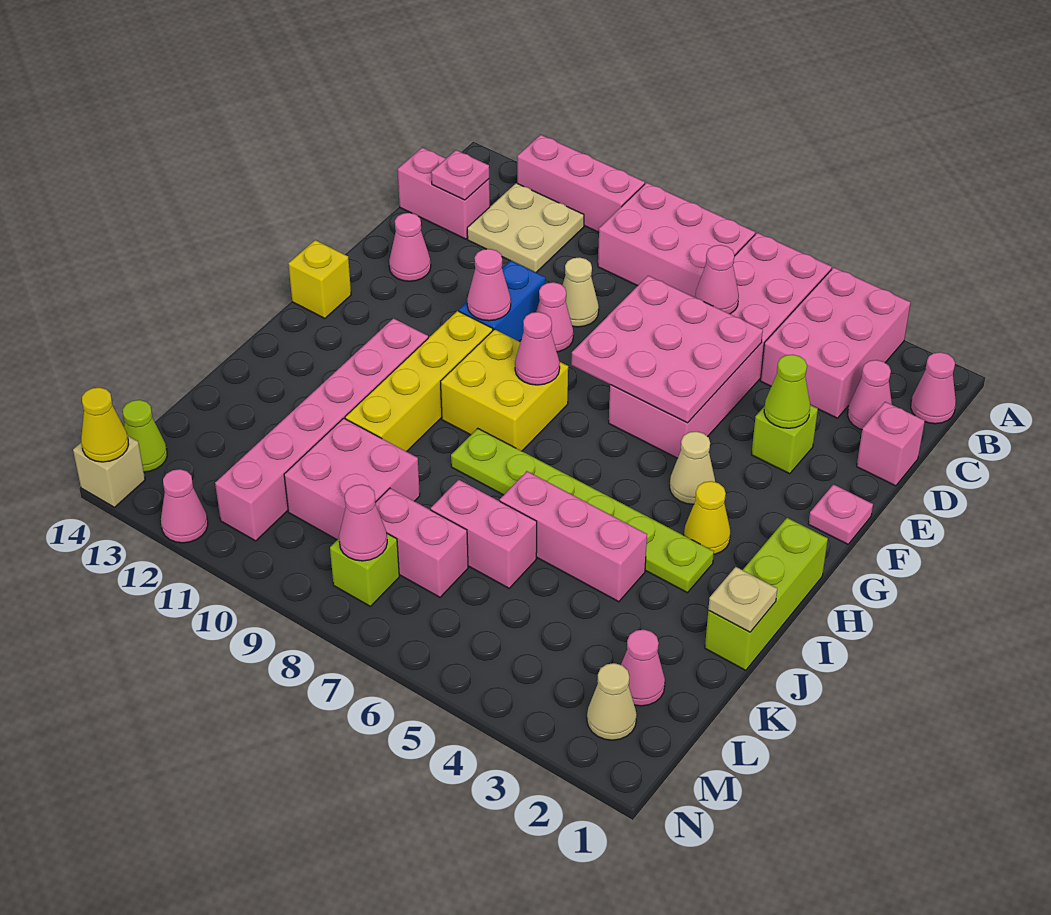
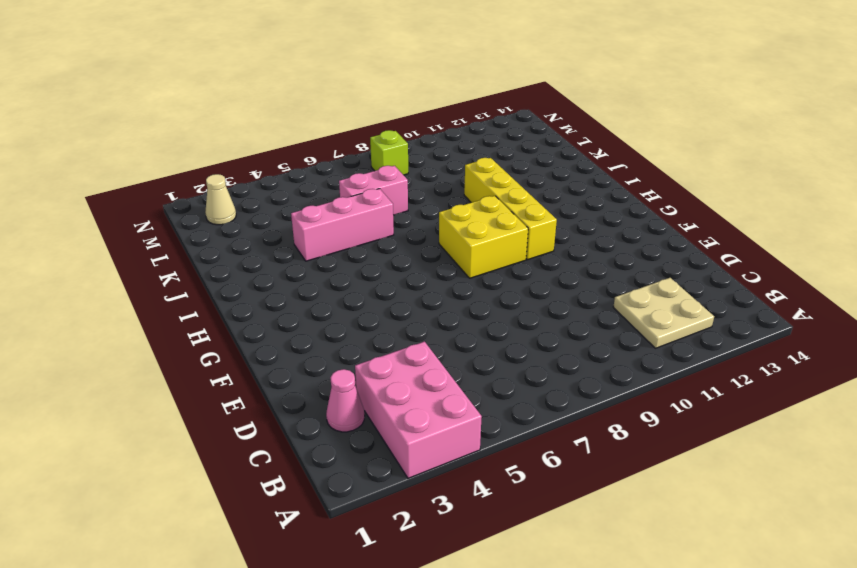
none -> pink 2x6 brick [609,233,832,458]
none -> pink 2x3 brick [598,183,755,297]
none -> pink 1x3 brick [517,135,645,232]
none -> pink 1x1 cone [911,352,956,424]

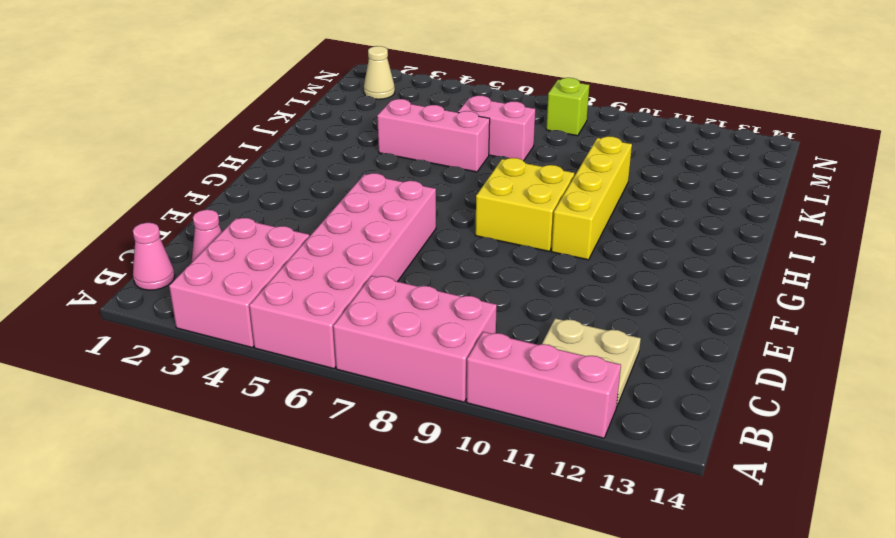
none -> pink 1x2 brick [398,147,490,239]
none -> pink 1x1 brick [857,402,925,486]
none -> tan 1x1 cone [562,257,599,327]
none -> lime 1x1 brick [751,405,818,474]

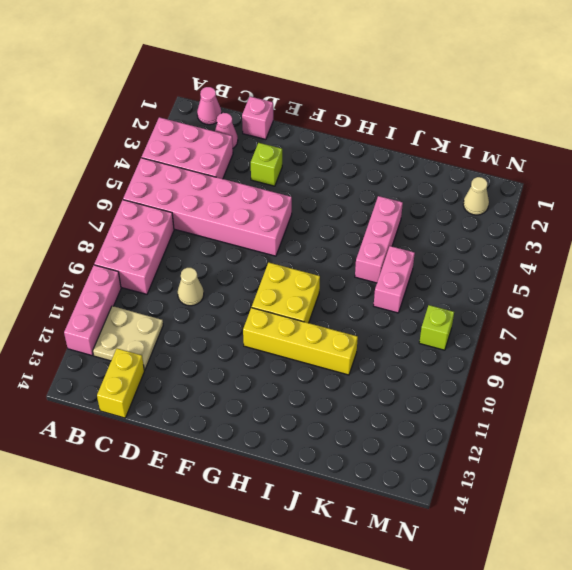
yellow 1x2 brick [97,349,144,418] -> pink 1x2 brick [398,147,490,239]
none -> pink 1x1 cone [536,282,573,352]
none -> blue 1x2 brick [459,261,546,341]
none -> pink 1x1 cone [389,213,431,281]
none -> pink 1x1 plate [808,484,873,544]

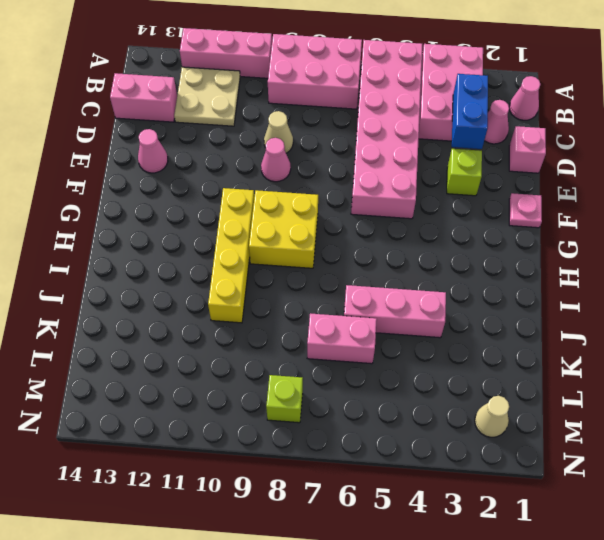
blue 1x2 brick [452,74,488,149] -> blue 1x2 brick moved to [459,261,546,341]
none -> tan 1x1 cone [670,431,715,504]
none -> yellow 1x1 brick [288,240,351,318]
none -> lime 1x3 brick [705,518,828,670]
none -> yellow 1x1 cone [684,481,730,554]

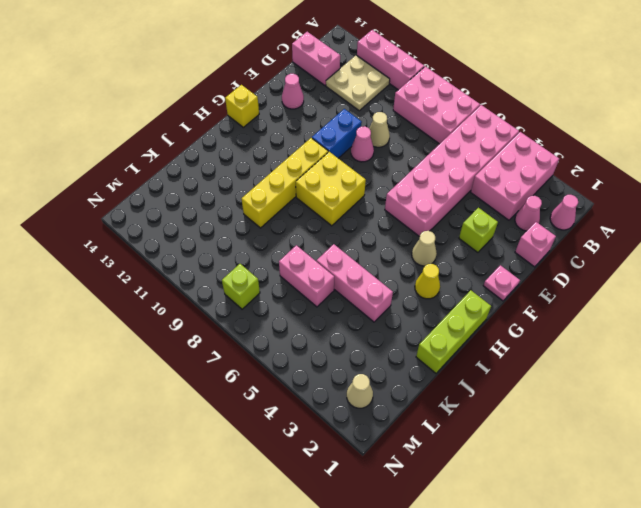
none -> pink 1x6 brick [215,318,428,541]
none -> lime 1x6 plate [451,428,714,593]
none -> pink 2x2 brick [284,418,420,540]
none -> pink 1x1 cone [621,629,665,706]

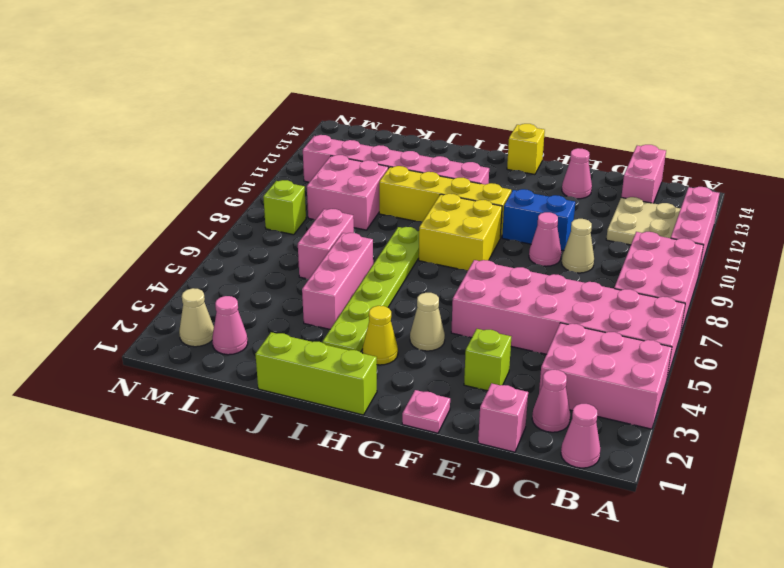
none -> pink 1x2 brick [375,488,468,597]
none -> lime 1x1 cone [123,400,167,472]
none -> pink 1x1 cone [161,469,208,543]
none -> tan 1x1 brick [73,436,145,507]

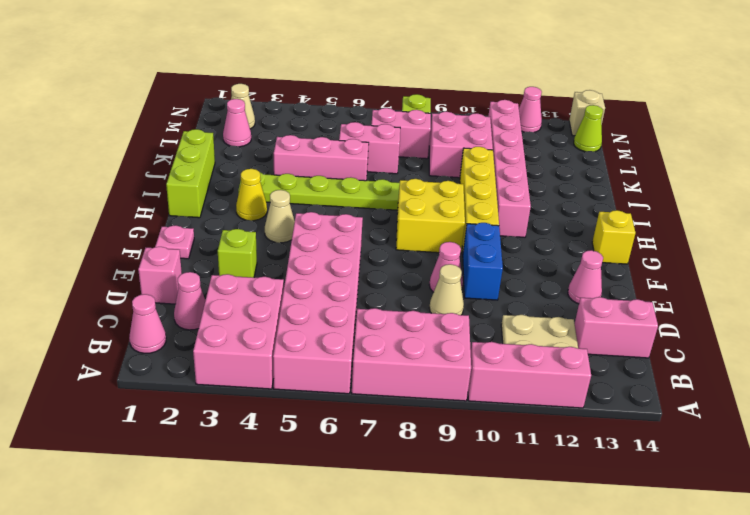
none -> pink 1x1 cone [695,245,739,314]
none -> pink 1x1 plate [431,150,489,200]
none -> pink 3x3 plate [571,276,763,423]
none -> lime 1x1 cone [764,355,810,428]

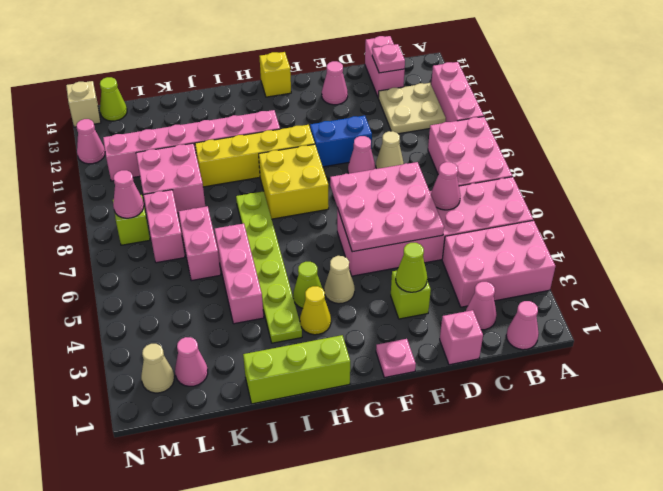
lime 1x1 cone [293,262,322,309] -> none
none -> pink 1x1 cone [467,249,511,321]
none -> pink 1x1 cone [515,312,560,385]
none -> tan 1x1 plate [708,567,777,632]
none -> yellow 1x1 cone [81,387,129,462]

